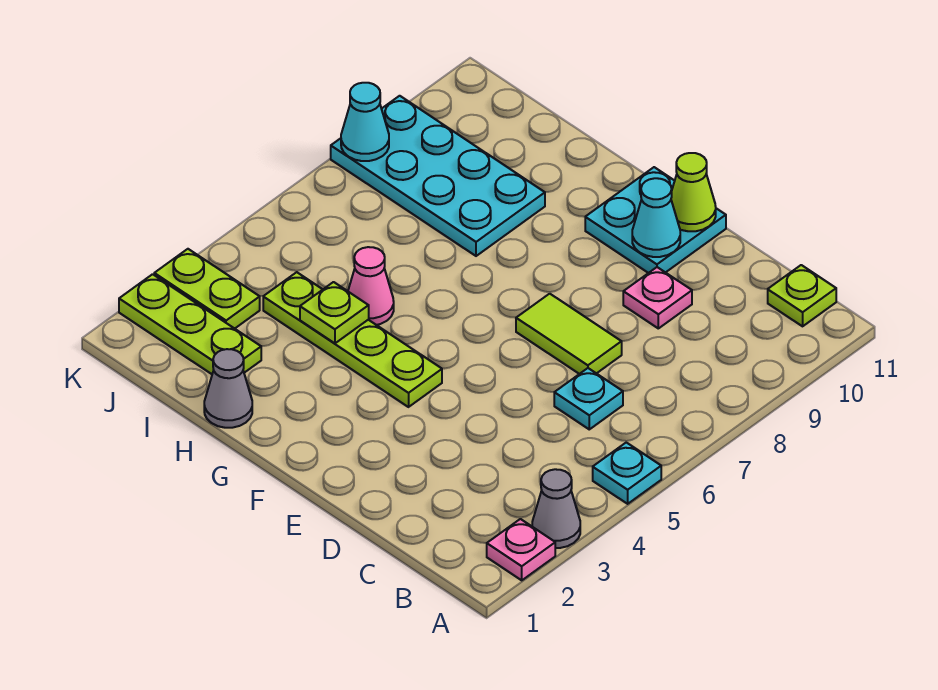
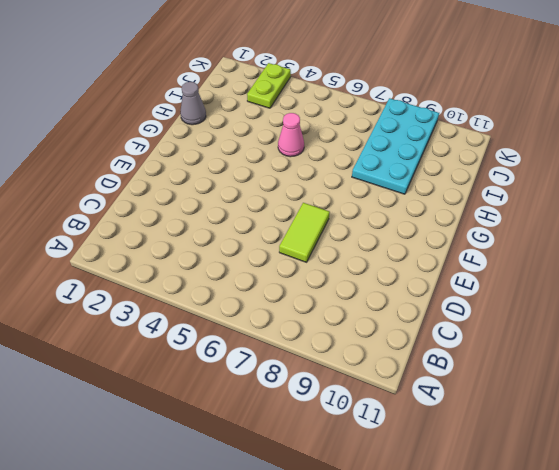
none -> pink 1x1 plate [487,519,555,580]
none -> grey 1x1 cone [532,469,580,548]
none -> cyan 1x1 plate [593,443,661,504]

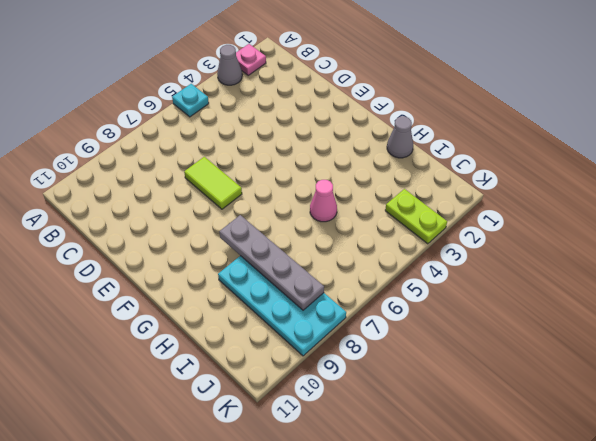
grey 1x4 plate [219,215,324,310] -> none
none -> lime 1x1 plate [768,265,836,326]
none -> cyan 1x1 plate [554,368,623,429]
none -> pink 1x1 plate [623,267,692,328]

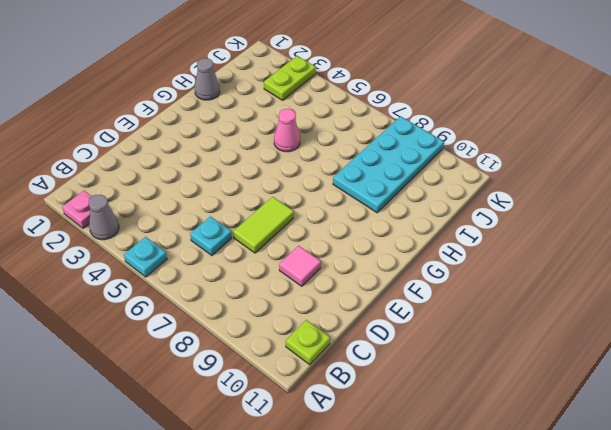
pink 1x1 tile [279,246,321,286] -> pink 1x1 plate [623,267,692,328]
none -> cyan 2x2 plate [585,167,726,273]
none -> lime 1x4 plate [263,272,442,407]
none -> lime 1x3 plate [119,274,261,374]

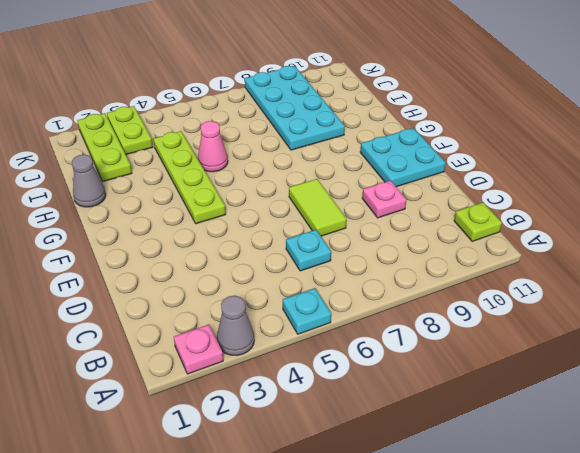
none -> cyan 1x1 cone [632,178,680,257]
none -> lime 1x1 cone [671,153,716,231]
none -> lime 1x1 plate [300,282,369,343]

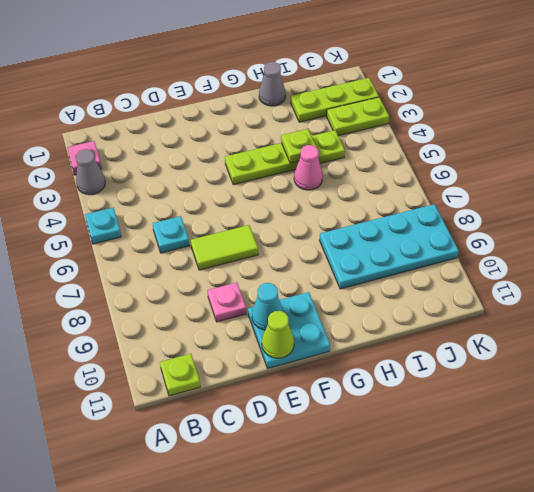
none -> cyan 1x1 cone [341,83,389,161]

